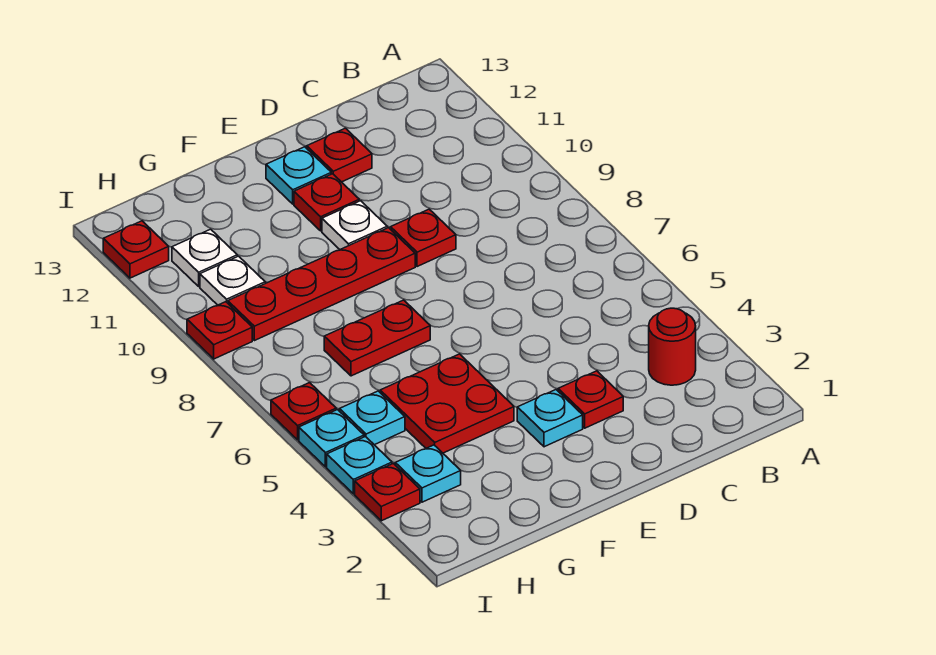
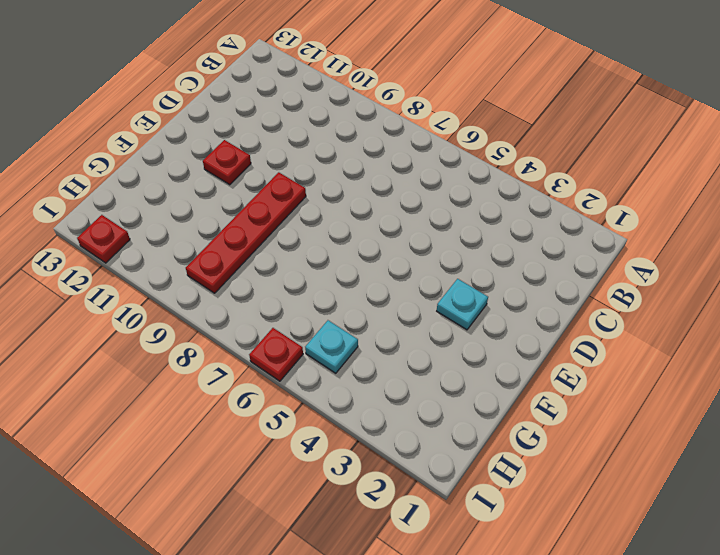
none -> red 1x1 round brick [649,308,696,385]
none -> red 1x1 plate [558,371,623,428]
none -> red 1x1 plate [391,209,456,267]

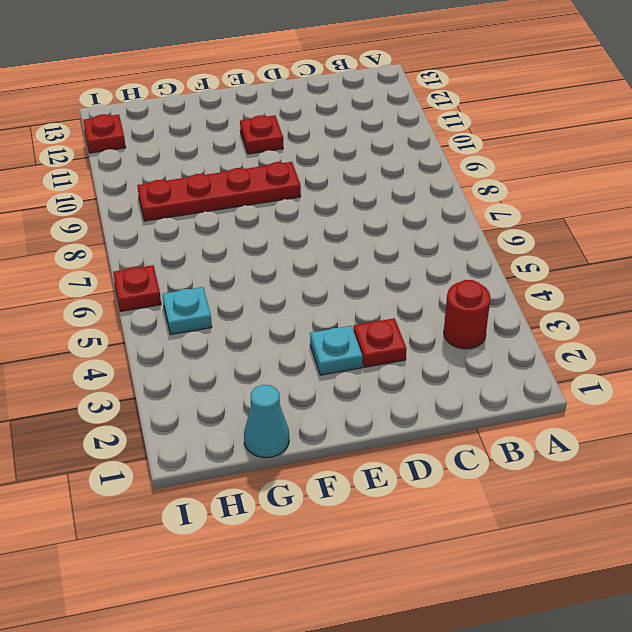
cyan 1x1 cone [244,385,289,458] -> none
none -> red 1x1 plate [391,209,456,267]
none -> red 1x1 plate [307,128,372,182]
none -> white 1x1 plate [322,201,387,249]

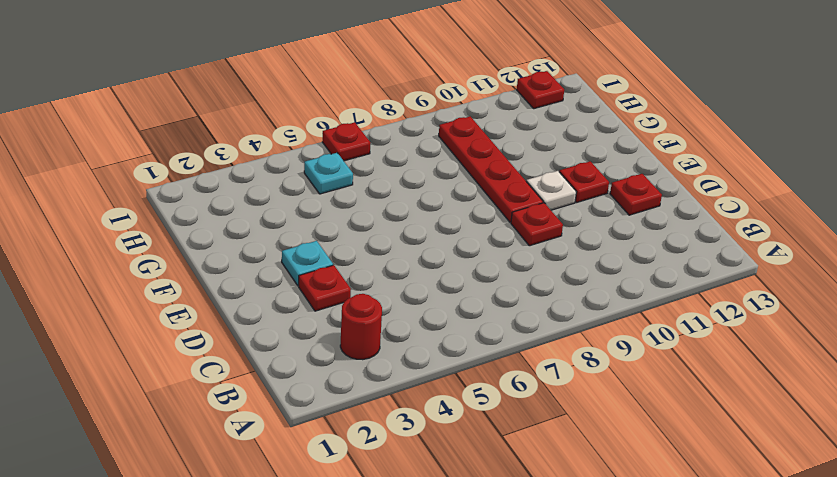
none -> cyan 1x1 plate [266,147,331,204]
none -> red 2x2 plate [380,354,514,453]
none -> red 1x2 plate [324,300,430,376]

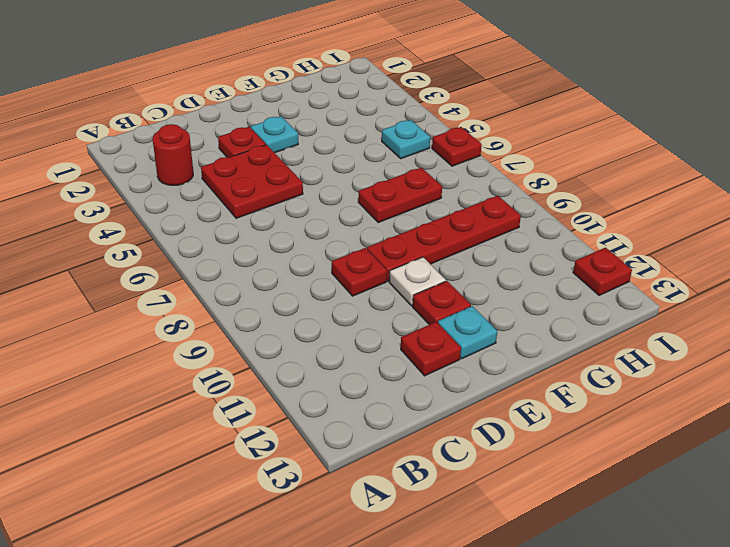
red 2x2 plate [201,145,303,218] -> red 2x2 plate moved to [380,354,514,453]
none -> cyan 1x1 plate [395,445,461,502]
none -> white 1x1 plate [200,256,265,305]
none -> white 1x1 plate [172,229,237,286]

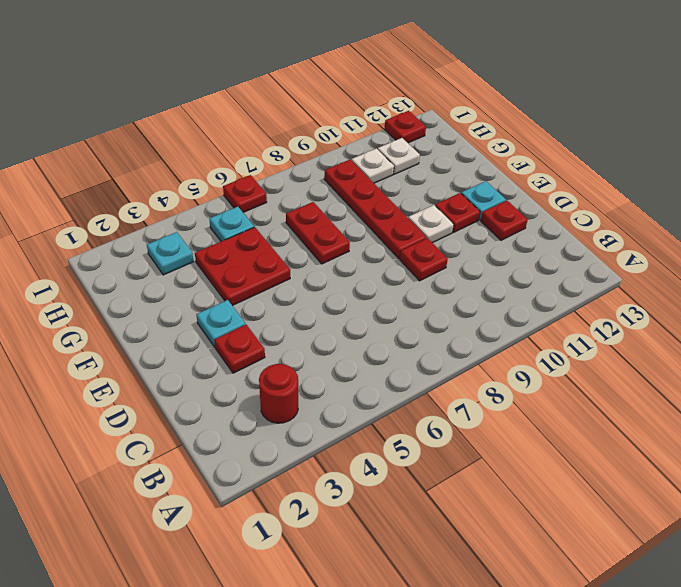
none -> red 1x1 plate [355,463,420,521]
none -> cyan 1x1 plate [327,437,392,494]
none -> cyan 1x1 plate [299,410,364,467]

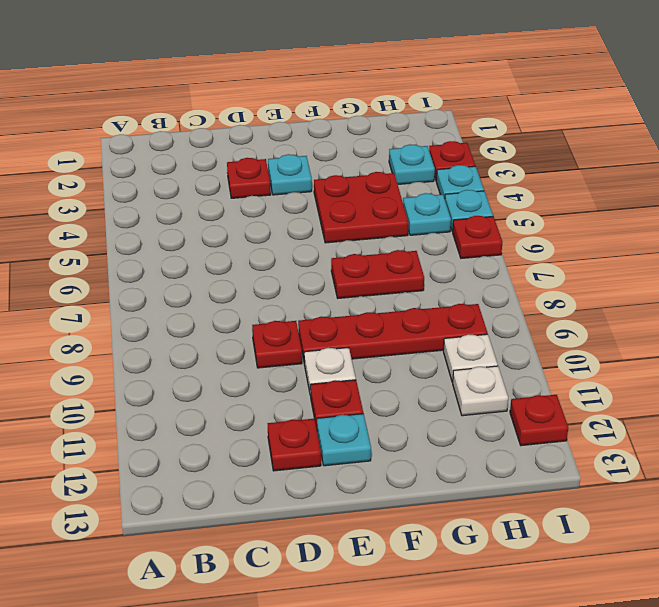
none -> red 1x1 round brick [649,308,696,385]
none -> red 1x1 plate [187,302,252,359]

